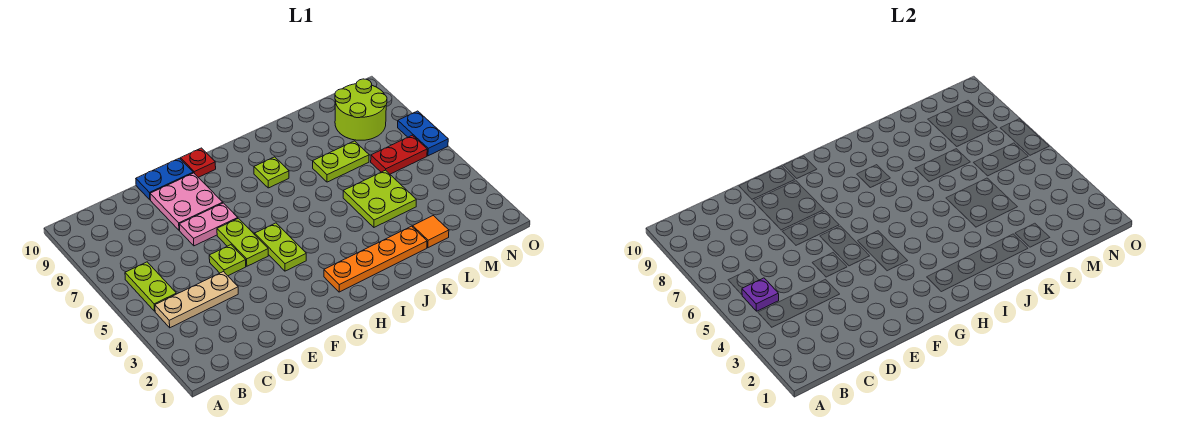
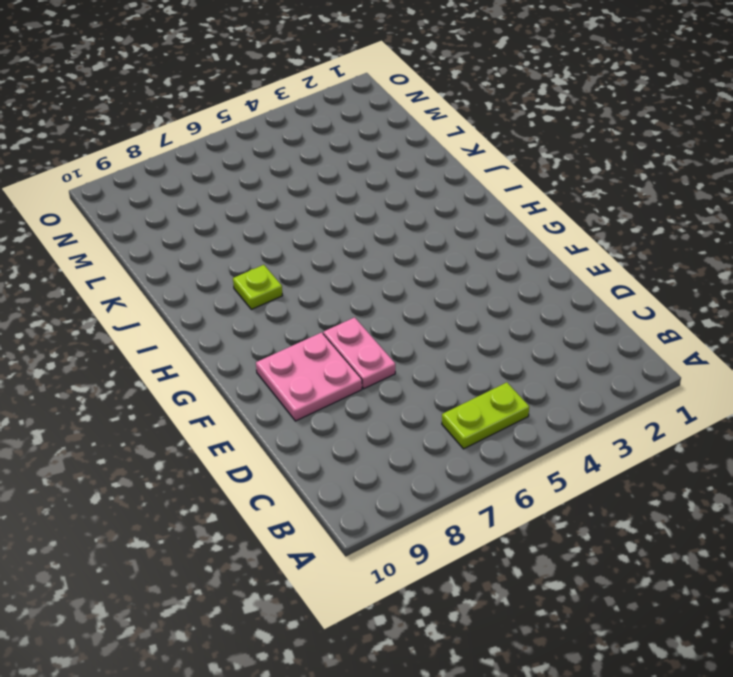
none -> tan 1x3 plate [155,272,238,328]
none -> lime 1x1 plate [209,245,246,276]
none -> blue 1x2 plate [136,158,193,200]

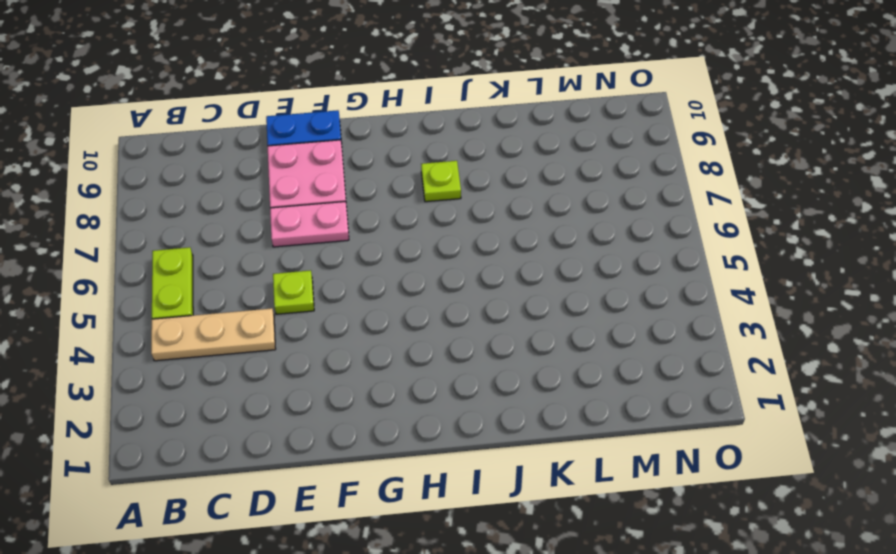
none -> lime 1x2 plate [217,218,268,266]
none -> lime 1x2 plate [255,223,306,271]
none -> red 1x1 plate [181,148,216,177]

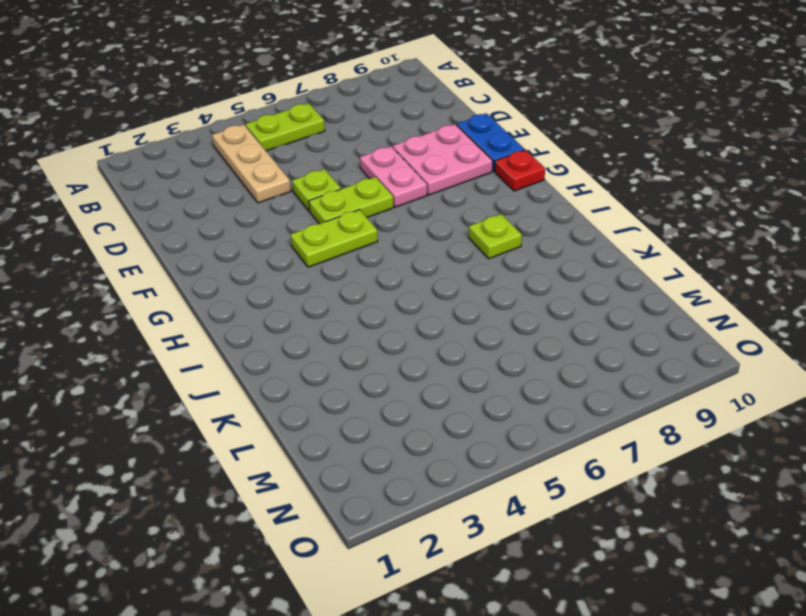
none -> orange 1x4 plate [324,226,427,292]
none -> lime 2x2 plate [343,170,416,227]
none -> lime 1x2 plate [313,141,369,182]

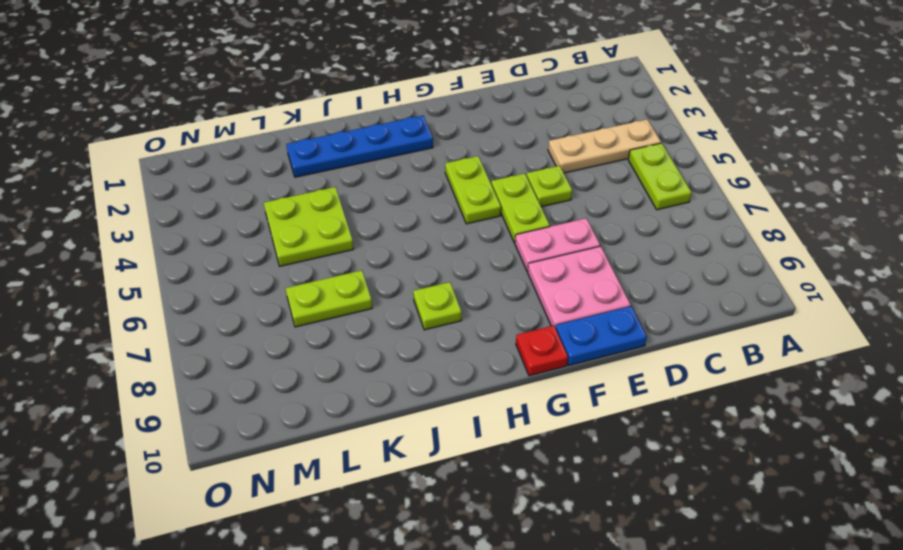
blue 1x4 plate [286,116,433,177] -> orange 1x4 plate [324,226,427,292]
none -> orange 1x1 tile [413,216,449,248]
none -> red 1x2 plate [371,135,427,174]
none -> lime 2x2 round brick [335,79,387,140]

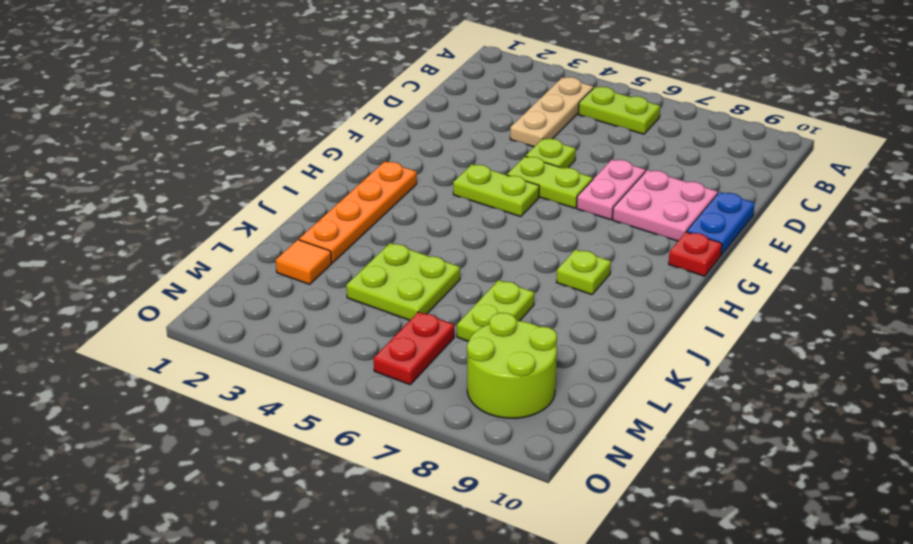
none -> blue 1x2 plate [398,111,448,156]
none -> purple 1x1 plate [742,278,779,311]

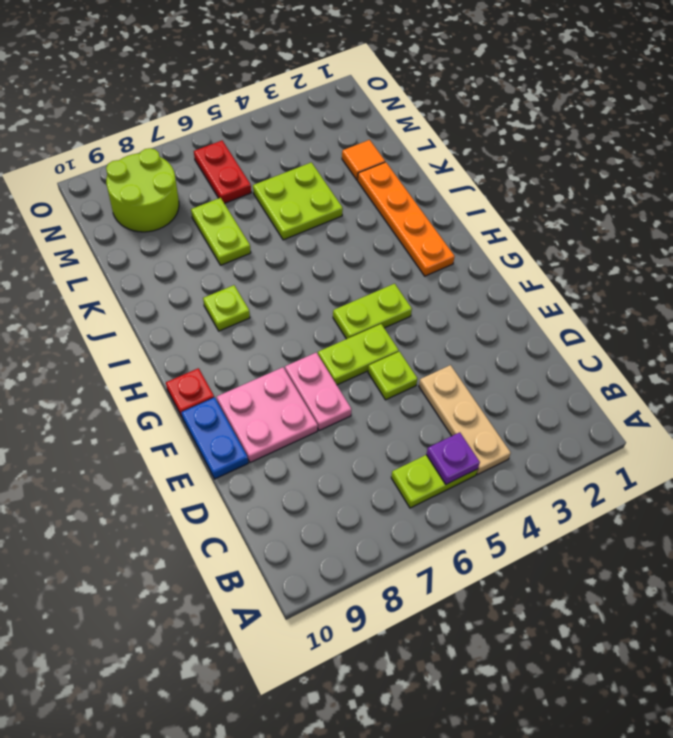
none -> blue 1x2 plate [398,111,448,156]

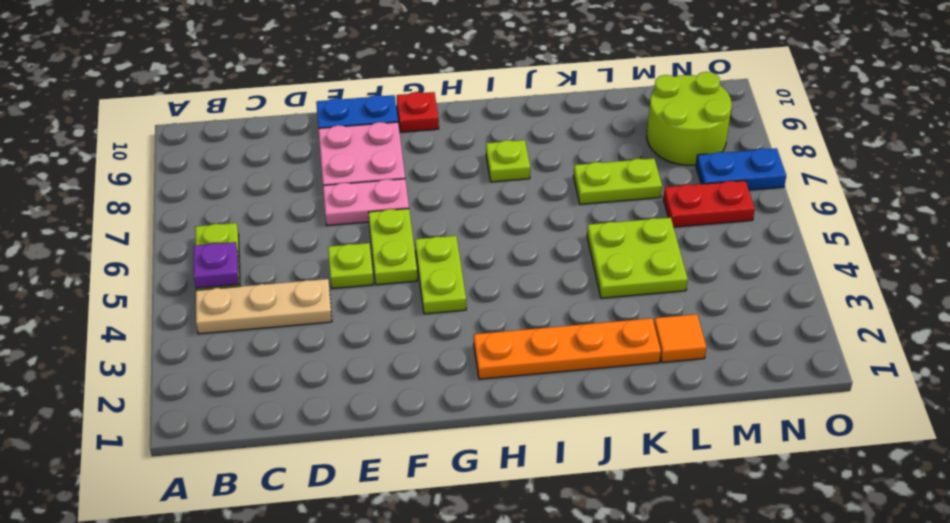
blue 1x2 plate [696,148,786,190] -> blue 1x2 plate turned to [398,111,448,156]

